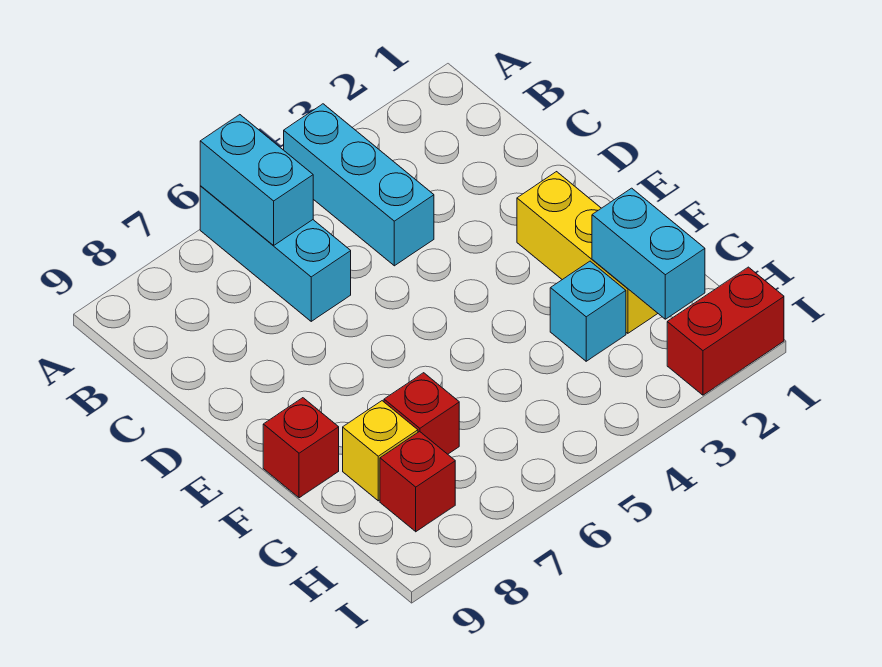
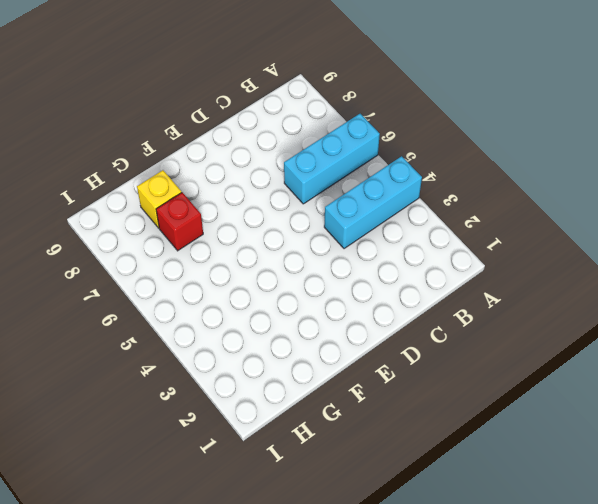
none -> yellow 1x3 brick [517,172,658,333]
none -> red 1x1 brick [263,398,339,498]

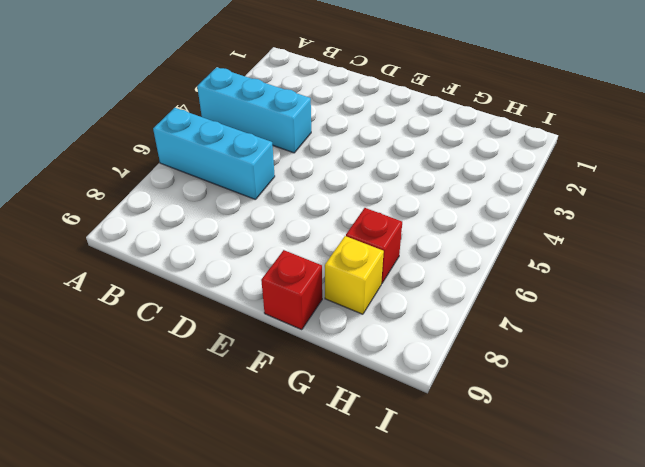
none -> yellow 1x3 brick [517,172,658,333]
none -> cyan 1x1 brick [550,261,626,361]

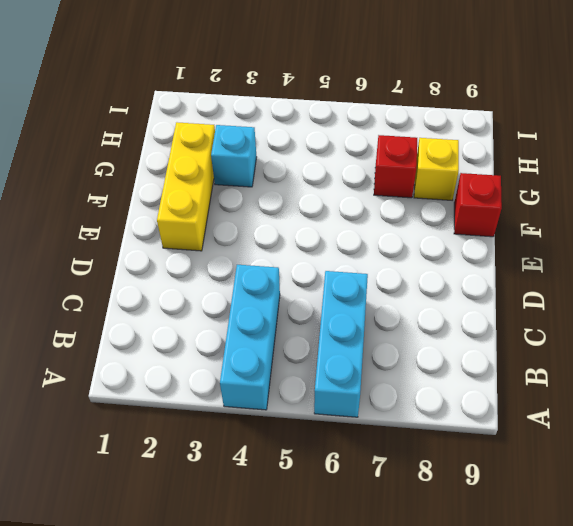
none -> red 1x1 brick [380,431,455,532]
none -> red 1x2 brick [667,267,784,395]

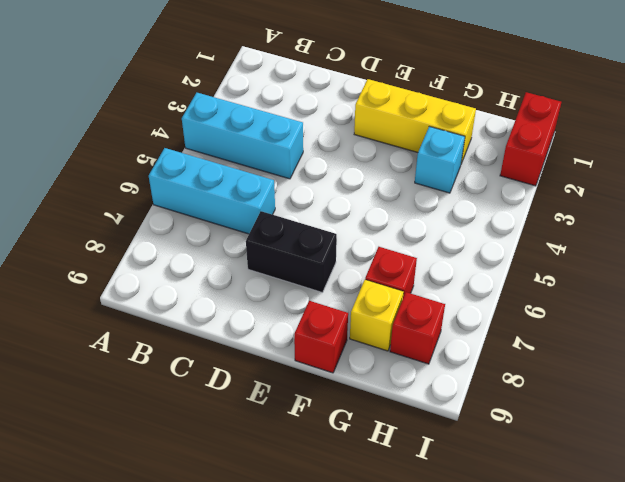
black 1x2 brick [246,211,337,293] -> none
none -> cyan 1x2 brick [200,115,313,246]
none -> cyan 1x2 brick [592,188,705,319]

